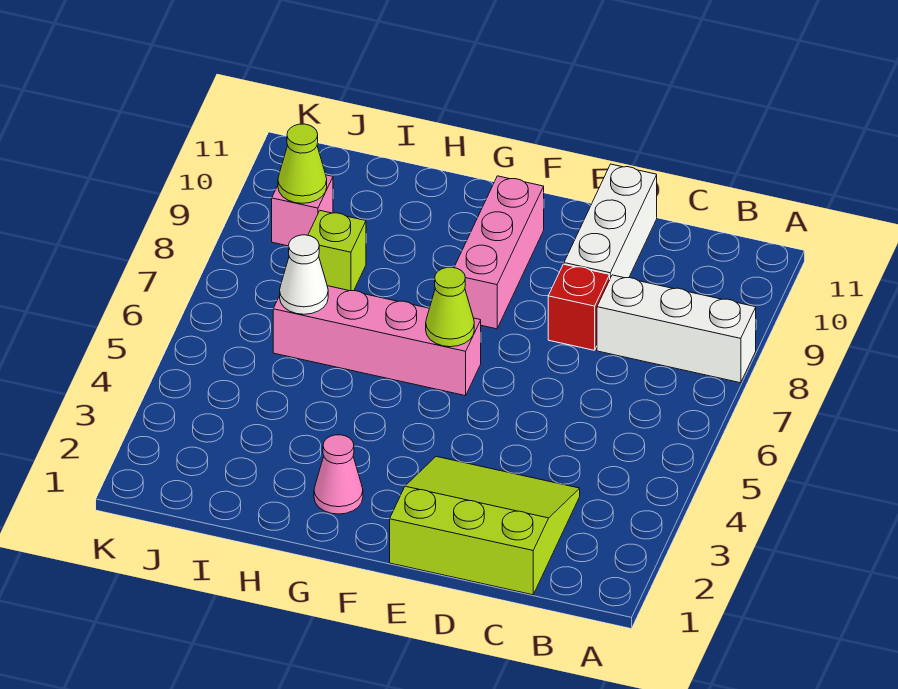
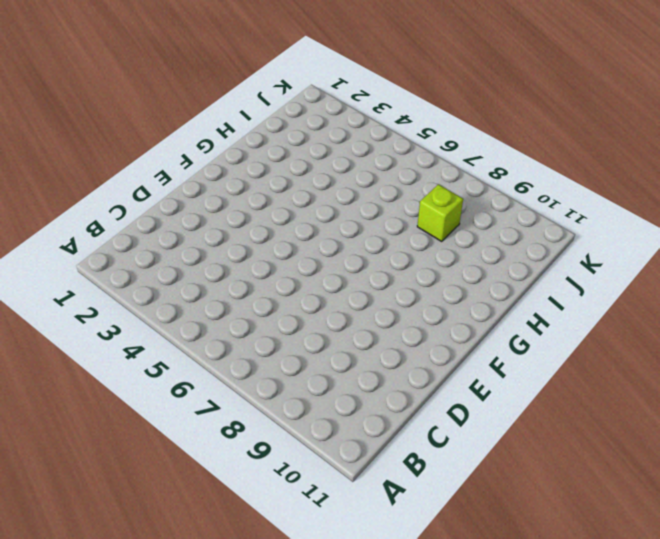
none -> white 1x3 brick [597,275,756,383]
none -> lime 3x3 slope [390,457,580,595]
none -> red 1x1 brick [548,264,610,350]

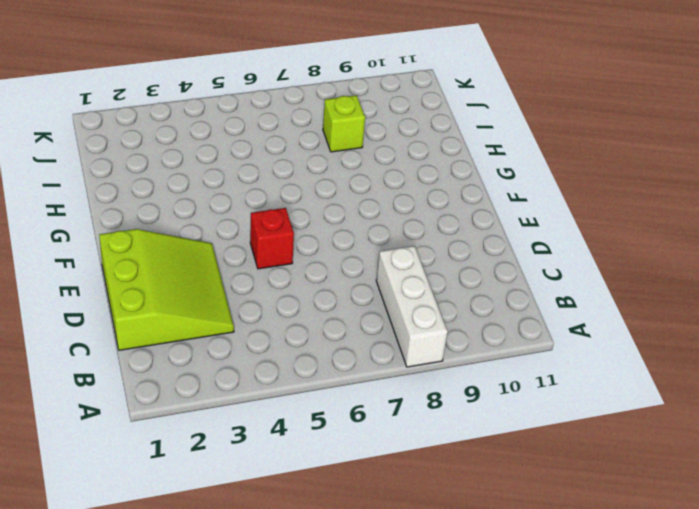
red 1x1 brick [250,208,294,269] -> red 1x1 brick moved to [548,264,610,350]
none -> white 1x3 brick [564,164,657,278]
none -> pink 1x4 brick [273,286,481,396]
none -> pink 1x3 brick [454,176,544,329]

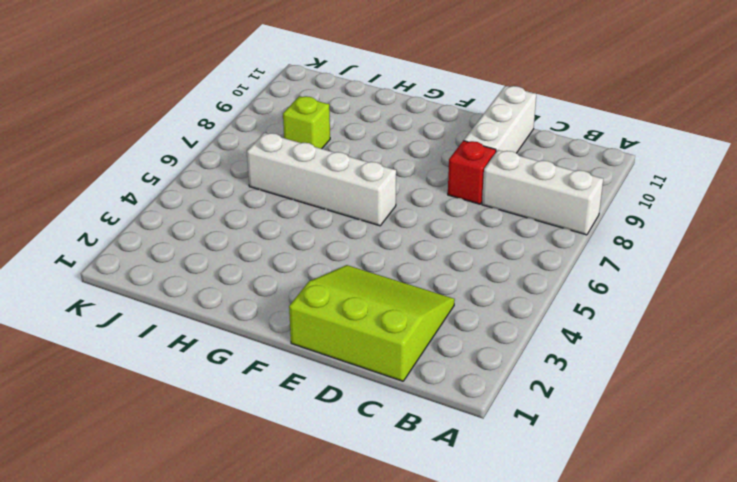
white 1x4 brick [247,133,396,226] -> pink 1x4 brick [273,286,481,396]
none -> pink 1x3 brick [454,176,544,329]
none -> pink 1x1 cone [314,435,363,514]
none -> pink 1x1 brick [272,175,333,246]

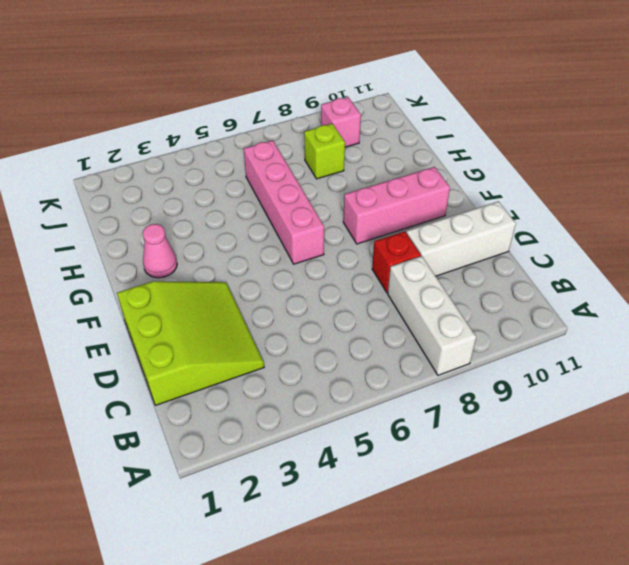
none -> lime 1x1 cone [426,267,474,347]
none -> white 1x1 cone [280,235,328,314]
none -> lime 1x1 cone [278,124,327,203]

